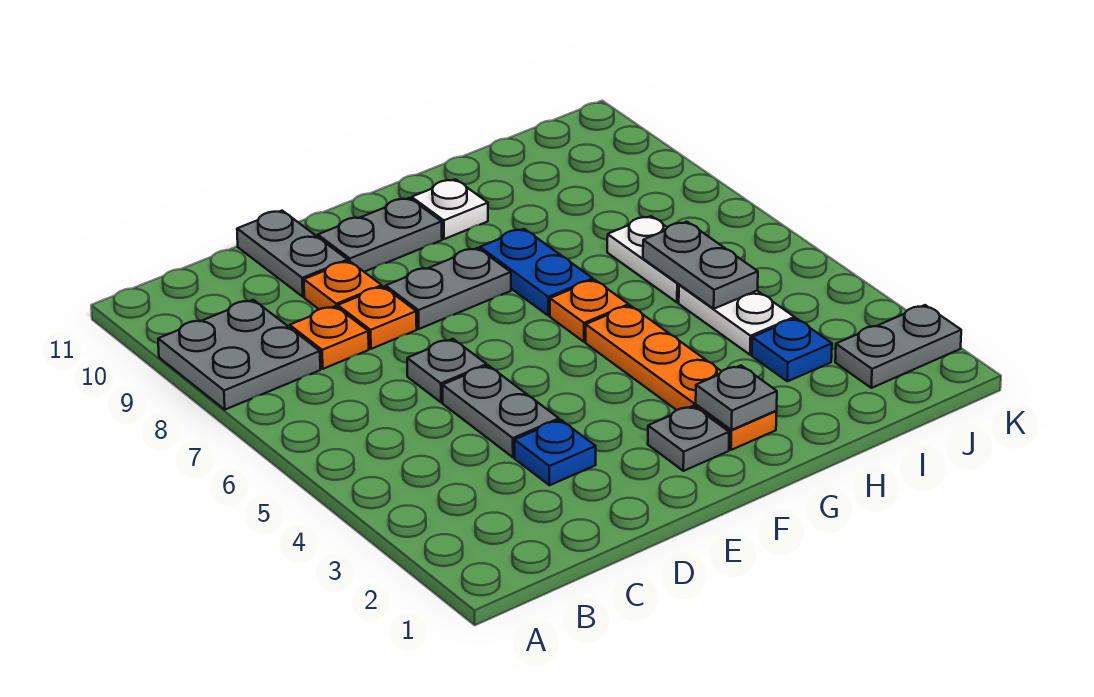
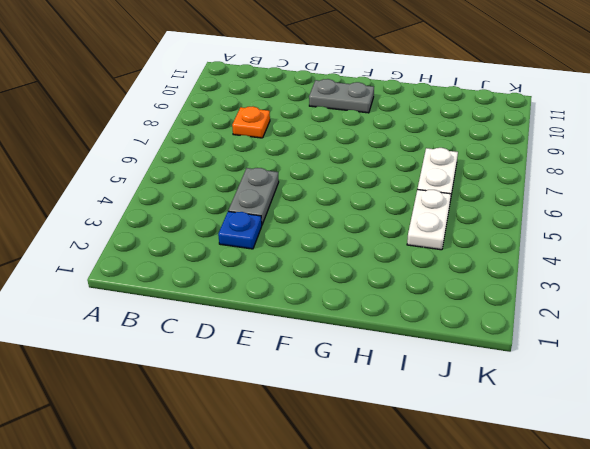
none -> grey 2x2 plate [158,300,320,410]
none -> grey 1x1 plate [407,339,487,402]
none -> orange 1x1 plate [338,287,417,349]

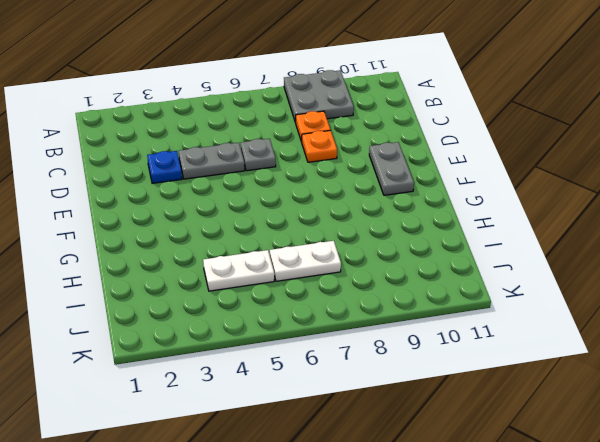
none -> orange 1x1 plate [304,261,382,309]
none -> grey 1x2 plate [237,211,348,297]
none -> grey 1x2 plate [386,248,511,329]

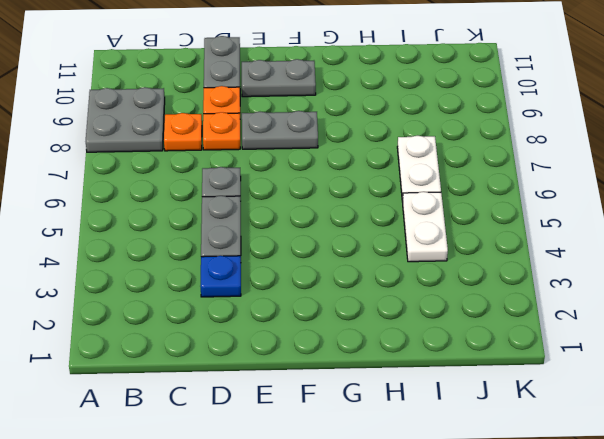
none -> grey 1x1 plate [648,406,729,471]
none -> orange 1x4 plate [586,306,777,450]
none -> orange 1x1 plate [550,280,629,342]

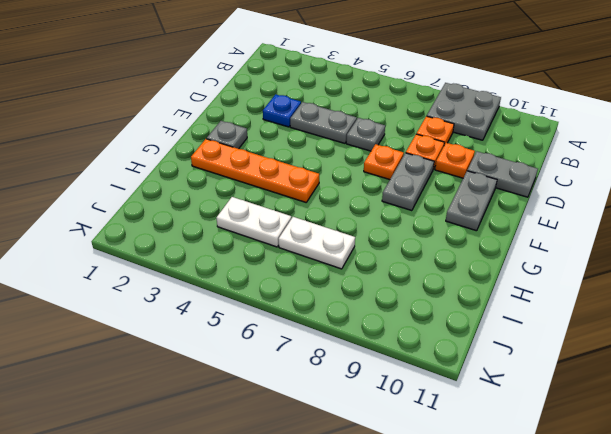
orange 1x1 plate [364,144,404,180] -> orange 1x1 plate moved to [550,280,629,342]
none -> blue 1x2 plate [480,229,593,316]
none -> white 1x1 plate [412,179,488,239]
none -> blue 1x1 plate [752,318,832,381]

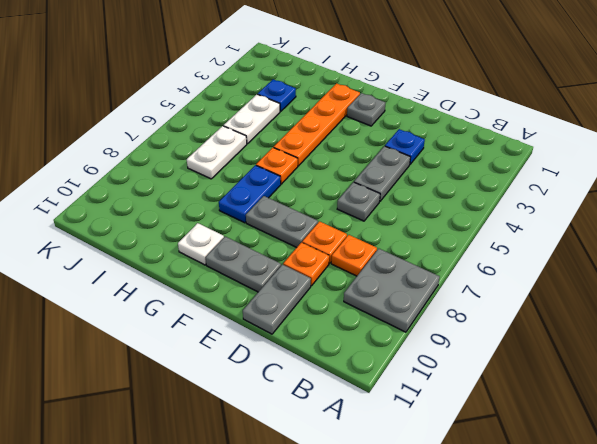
none -> grey 1x2 plate [835,305,961,388]
none -> grey 1x1 plate [696,365,777,430]
none -> grey 1x2 plate [643,222,758,309]

